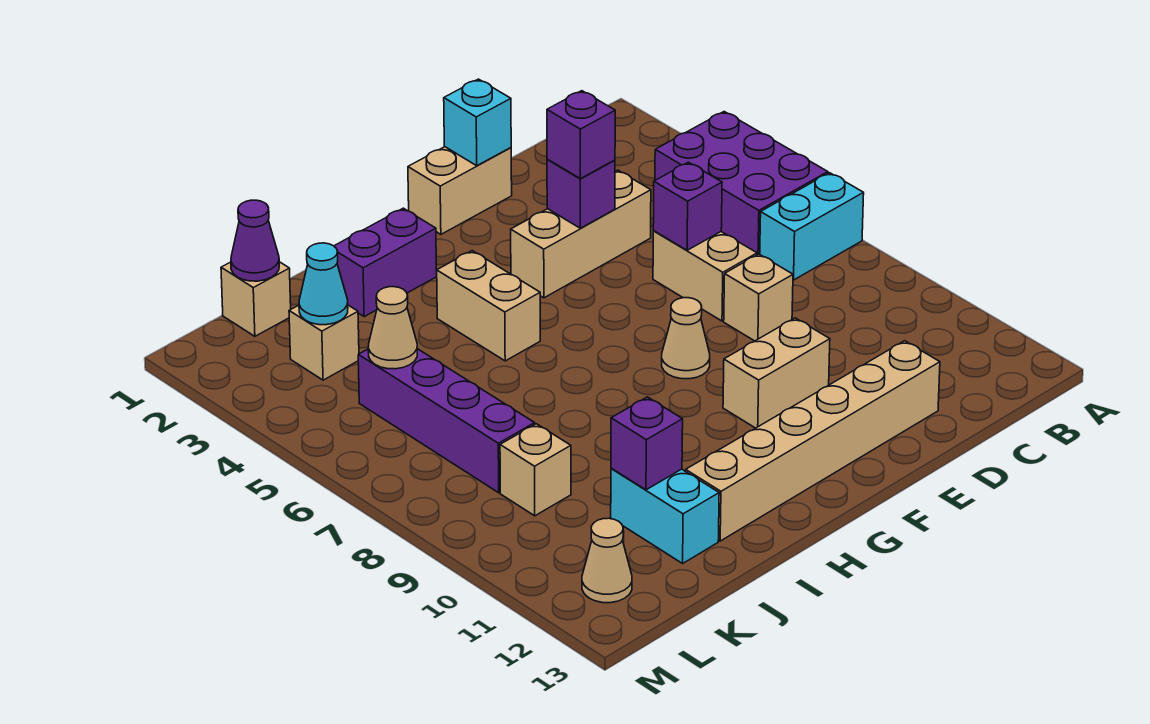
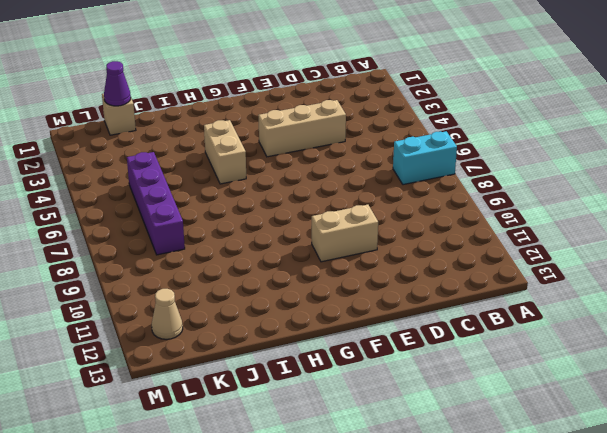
none -> purple 2x3 brick [655,112,828,255]
none -> tan 1x2 brick [653,231,757,321]
none -> tan 1x1 brick [724,254,793,341]

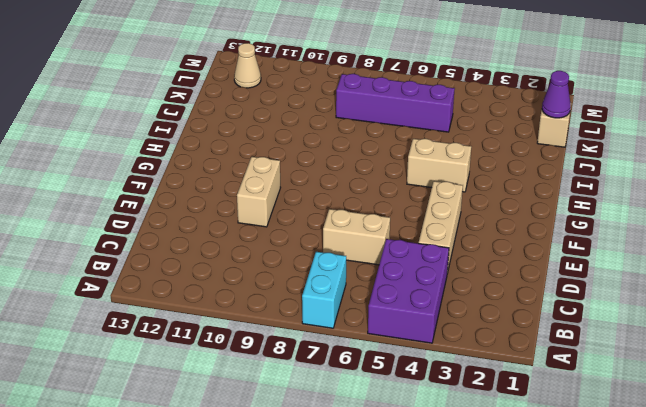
purple 2x3 brick [368,239,449,343] -> purple 2x3 brick turned to [655,112,828,255]
none -> tan 1x1 brick [724,254,793,341]
none -> tan 1x6 brick [686,341,940,541]
none -> tan 1x2 brick [408,147,512,234]

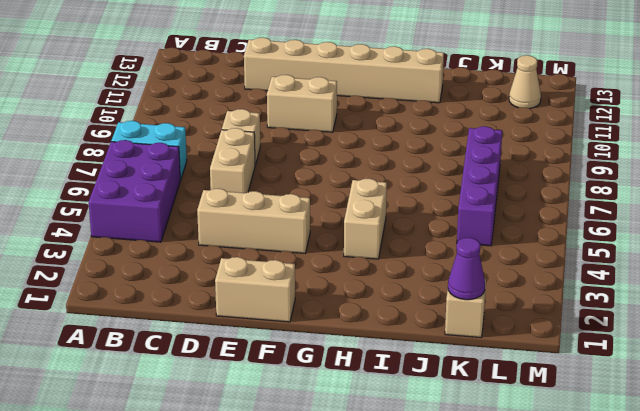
none -> tan 1x1 cone [662,298,710,379]
none -> purple 1x2 brick [334,208,437,316]
none -> cyan 1x2 brick [611,468,719,563]

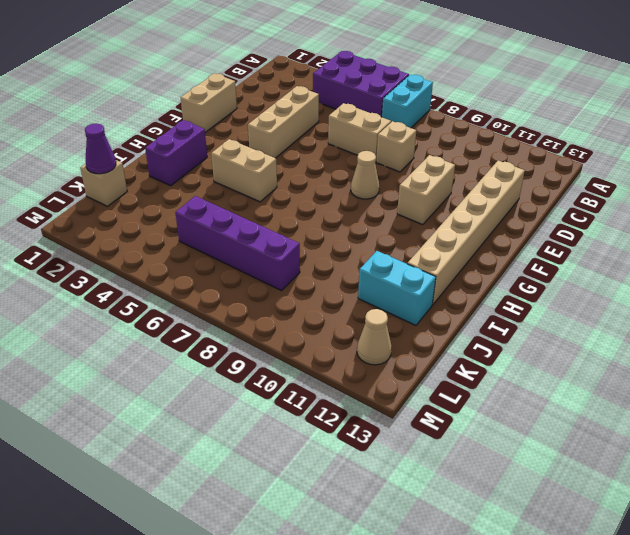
none -> tan 1x1 brick [289,305,359,380]
none -> tan 1x1 brick [500,424,571,516]
none -> purple 1x1 brick [653,162,722,250]

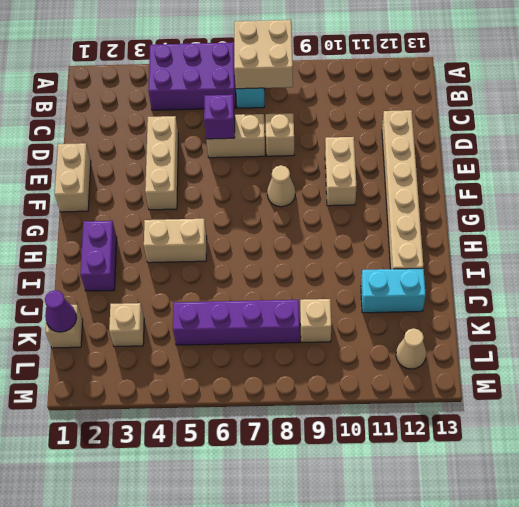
tan 2x2 brick [234,20,293,89] -> none
none -> cyan 1x1 brick [444,79,511,166]
none -> purple 1x1 brick [547,159,615,228]
none -> purple 1x1 brick [611,397,683,490]

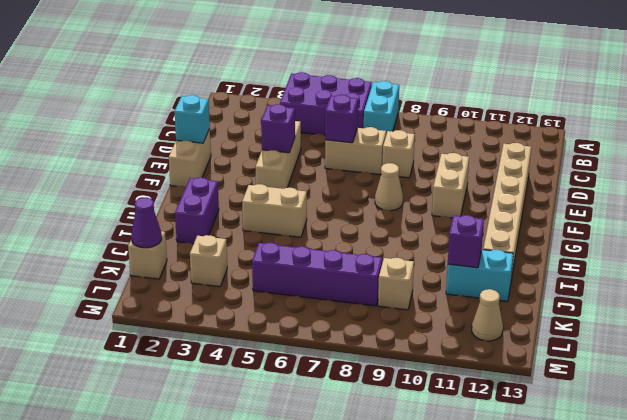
none -> cyan 1x1 cone [299,243,348,325]
none -> tan 1x1 cone [368,287,417,369]
none -> purple 1x1 brick [547,91,615,179]

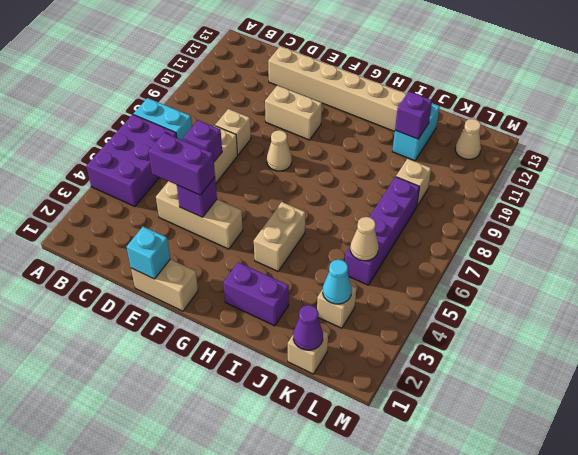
purple 1x2 brick [149,133,215,195] -> purple 1x1 brick [547,91,615,179]

